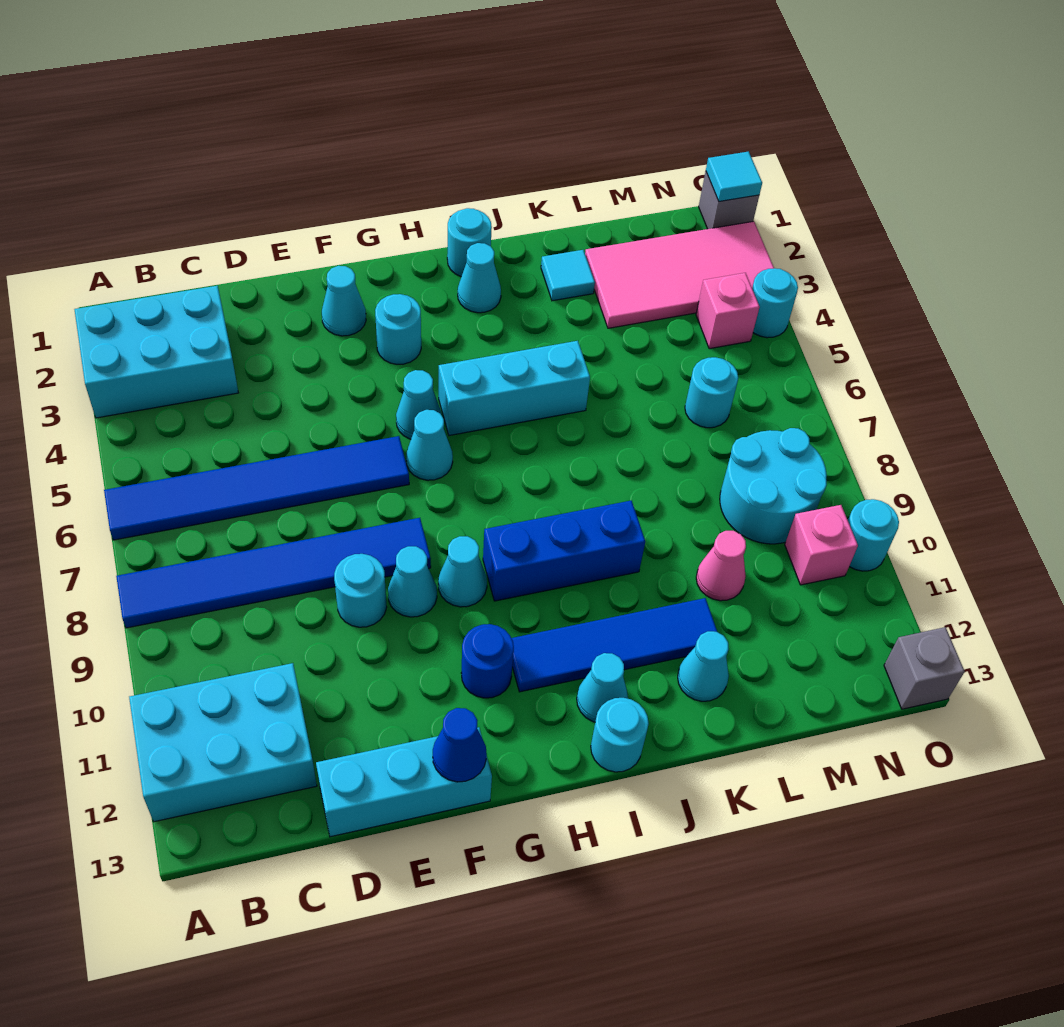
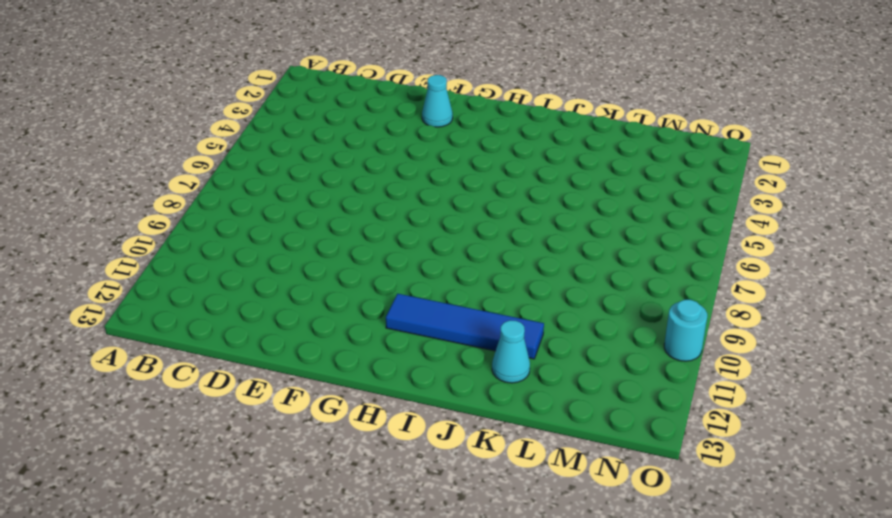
none -> cyan 2x3 brick [74,286,238,418]
none -> blue 1x6 tile [104,436,409,540]
none -> blue 1x6 tile [116,518,431,628]
none -> cyan 2x3 brick [129,663,317,822]

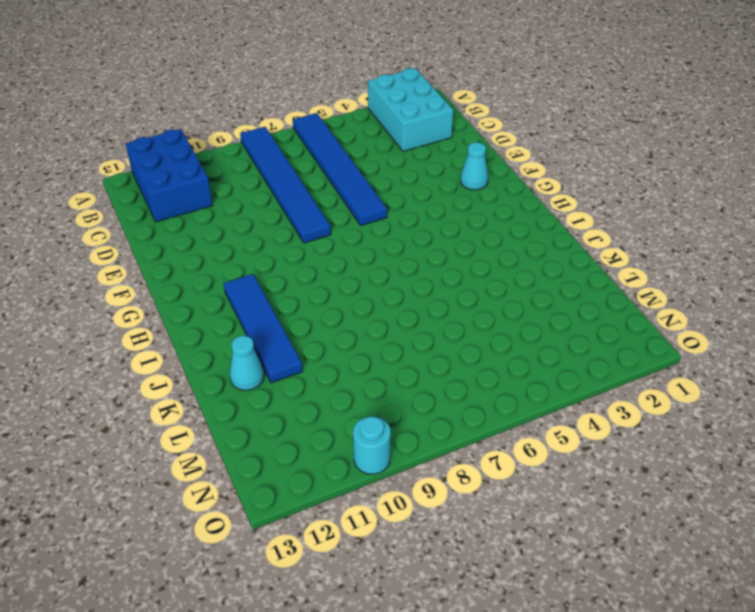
blue 2x3 brick [126,129,213,222] -> cyan 2x3 brick [129,663,317,822]
none -> cyan 1x3 brick [316,727,492,837]
none -> cyan 1x1 round brick [334,554,387,627]
none -> cyan 1x1 cone [388,546,437,617]
none -> cyan 1x1 round brick [375,294,421,364]

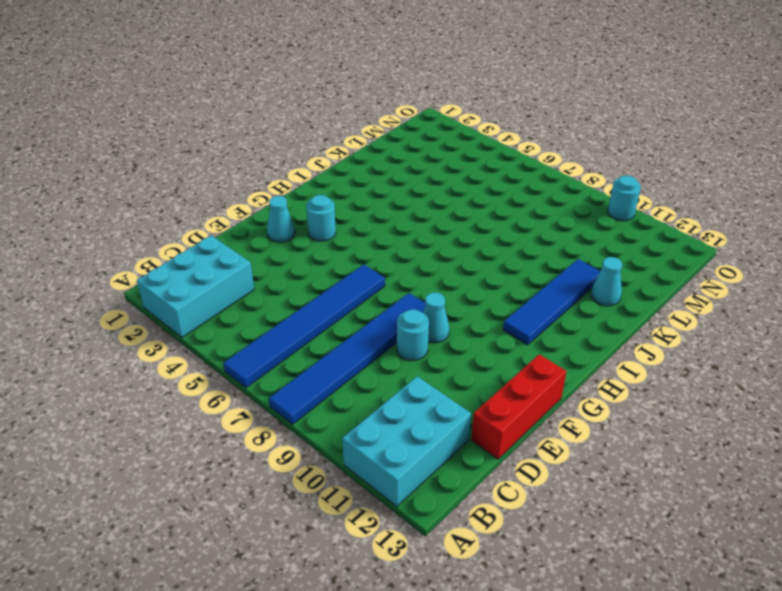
red 1x3 brick [471,354,566,459] -> cyan 1x3 brick [316,727,492,837]
none -> cyan 1x1 cone [396,370,442,439]
none -> cyan 1x1 cone [406,410,453,480]
none -> cyan 1x1 cone [438,536,487,607]
none -> blue 1x1 round brick [461,624,514,698]

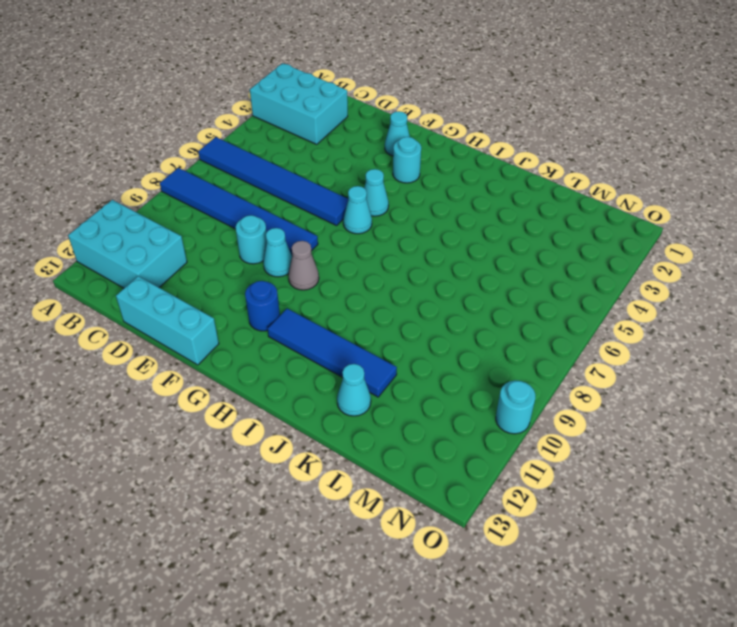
grey 1x1 cone [288,241,319,290] -> cyan 1x1 cone [438,536,487,607]
none -> cyan 1x3 brick [439,341,590,436]
none -> blue 1x3 brick [483,501,645,601]
none -> cyan 1x1 round brick [447,208,492,277]
none -> cyan 1x1 cone [458,243,501,313]

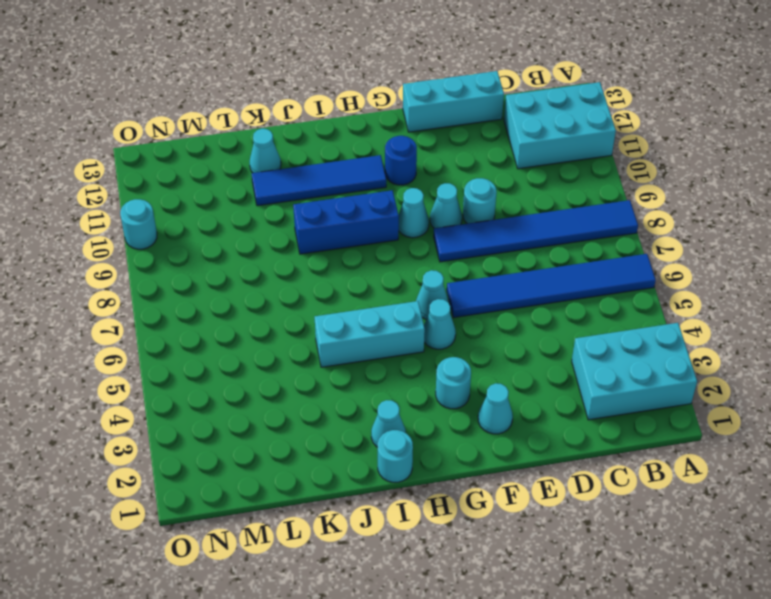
none -> cyan 1x1 cone [577,653,628,722]
none -> cyan 1x1 round brick [591,698,649,772]
none -> cyan 1x1 tile [541,250,595,301]
none -> pink 2x4 tile [585,221,774,328]

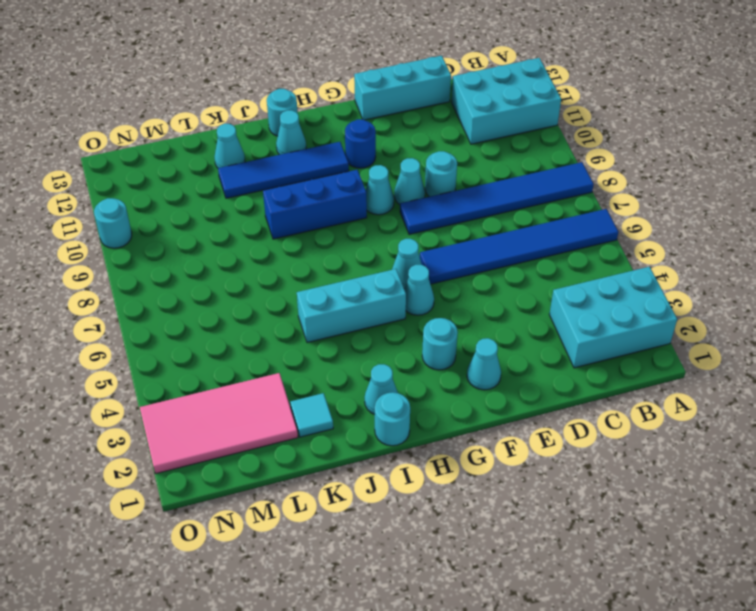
none -> pink 1x1 cone [696,531,746,601]
none -> cyan 1x1 round brick [685,357,738,428]
none -> cyan 2x2 round brick [720,428,827,544]
none -> pink 1x1 brick [696,273,760,349]

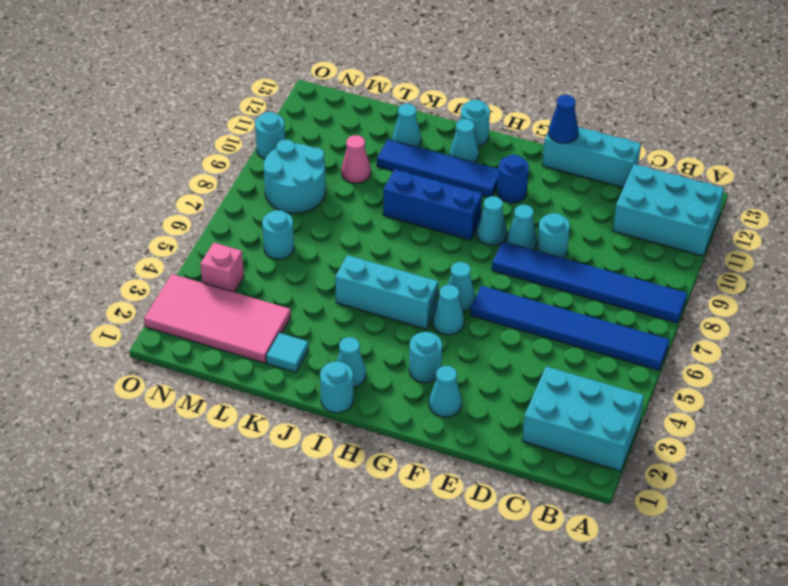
none -> pink 1x1 brick [785,505,858,585]
none -> grey 1x1 brick [699,171,759,229]
none -> cyan 1x1 round brick [752,268,798,338]
none -> grey 1x1 brick [884,627,965,709]

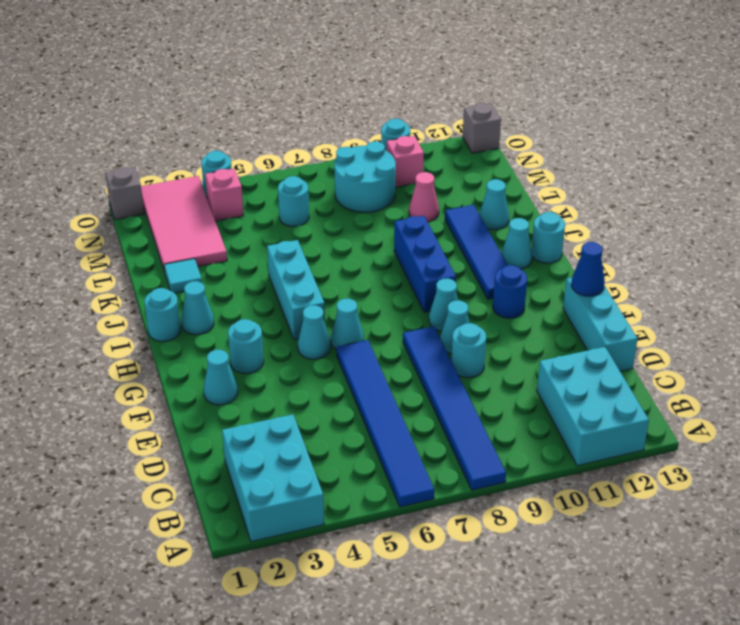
none -> cyan 1x1 tile [706,151,762,202]

